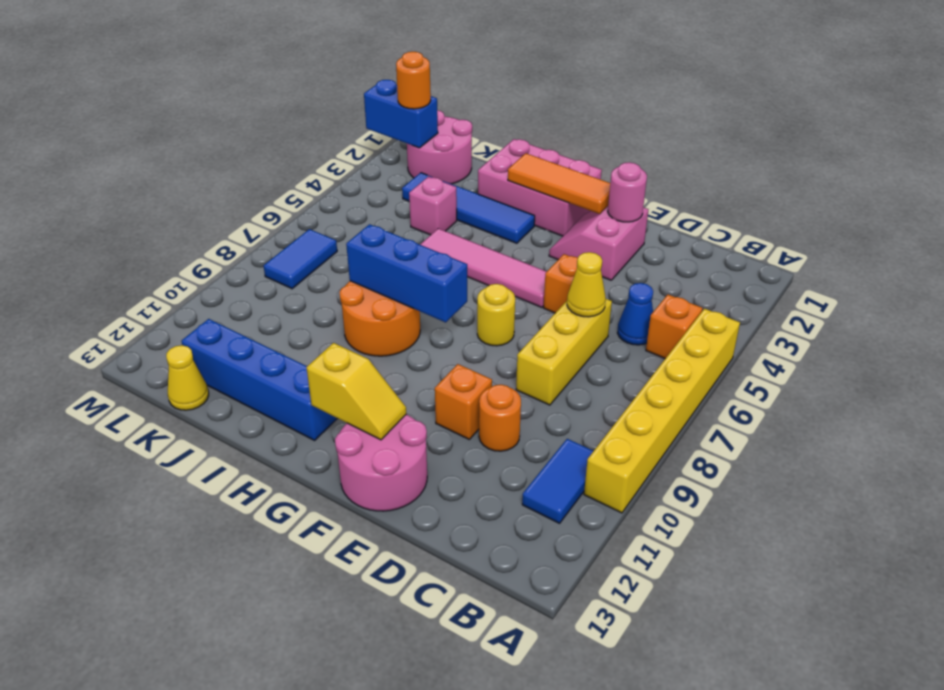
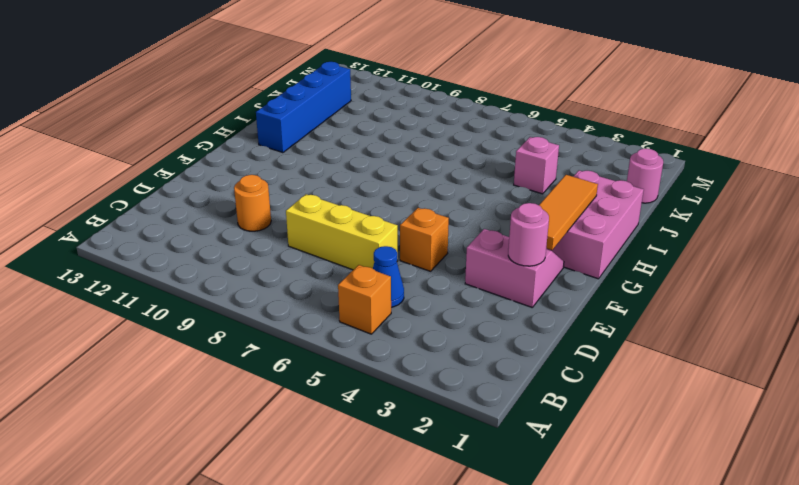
pink 1x1 round brick [627,148,663,203] -> pink 2x2 round brick [407,110,472,184]
none -> yellow 1x6 brick [584,309,740,513]
none -> blue 1x2 tile [522,439,593,523]
none -> orange 1x1 brick [435,364,492,439]

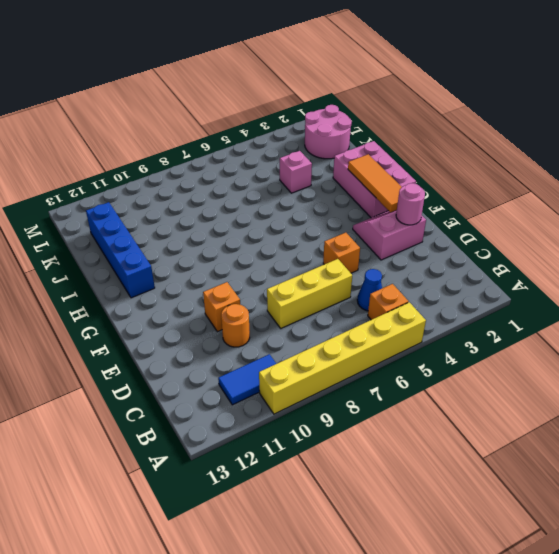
none -> pink 2x2 round brick [335,414,427,511]
none -> pink 1x4 tile [420,228,547,307]
none -> yellow 1x1 round brick [477,284,515,346]

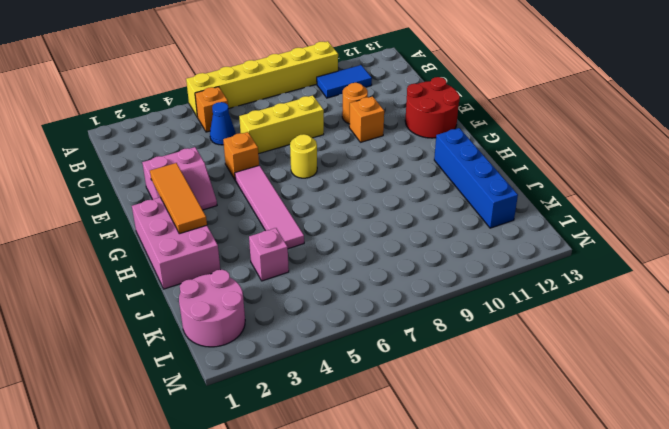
red 2x2 round brick [405,77,460,138] -> pink 2x2 round brick [335,414,427,511]
none -> blue 1x4 tile [402,173,535,243]
none -> orange 2x2 round brick [339,281,420,356]
none -> yellow 1x1 cone [166,345,209,410]

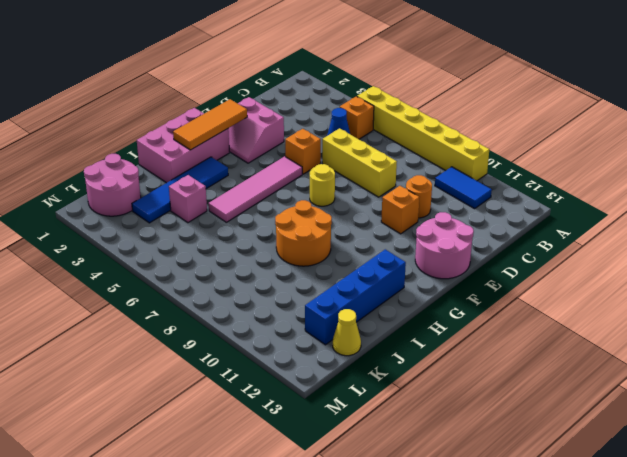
none -> blue 1x2 tile [264,229,337,289]
none -> yellow 1x1 cone [567,252,606,317]
none -> pink 1x1 round brick [608,162,647,222]

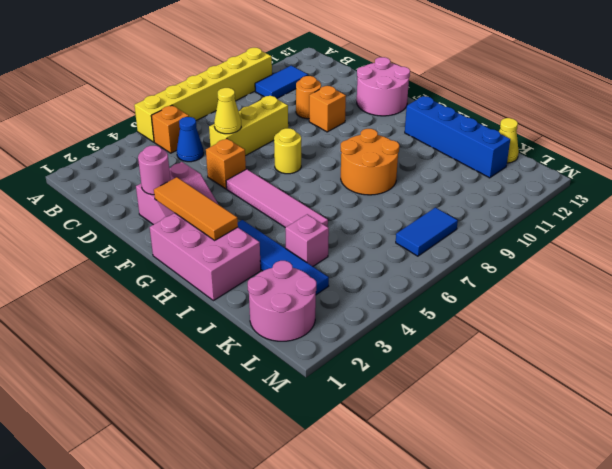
none -> yellow 1x2 slope [307,343,406,440]
none -> blue 1x3 brick [346,224,467,323]
none -> blue 1x2 brick [364,80,438,148]

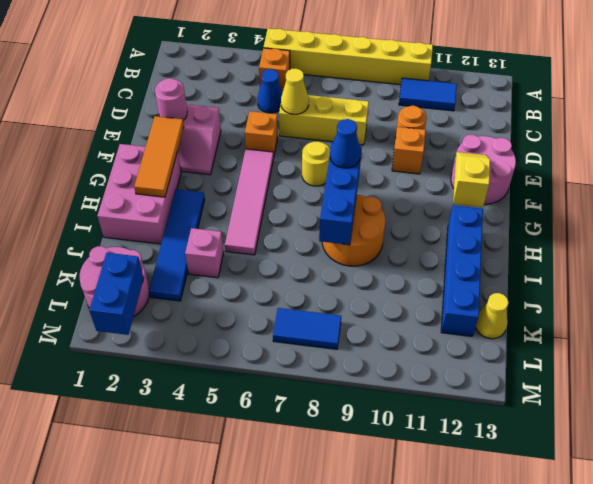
blue 1x1 cone [330,119,361,168] -> none
none -> orange 1x1 round brick [396,52,431,109]

